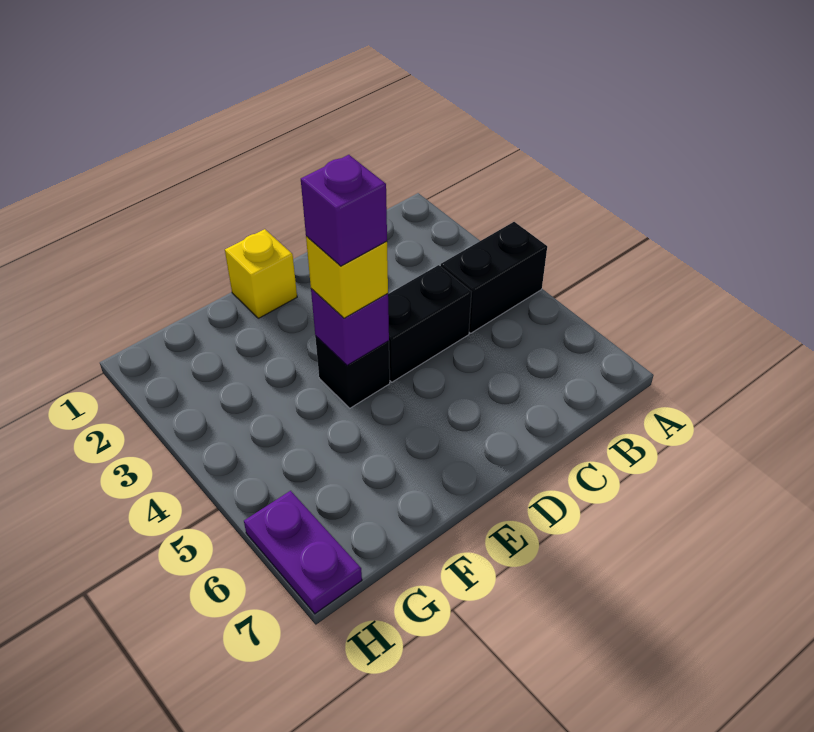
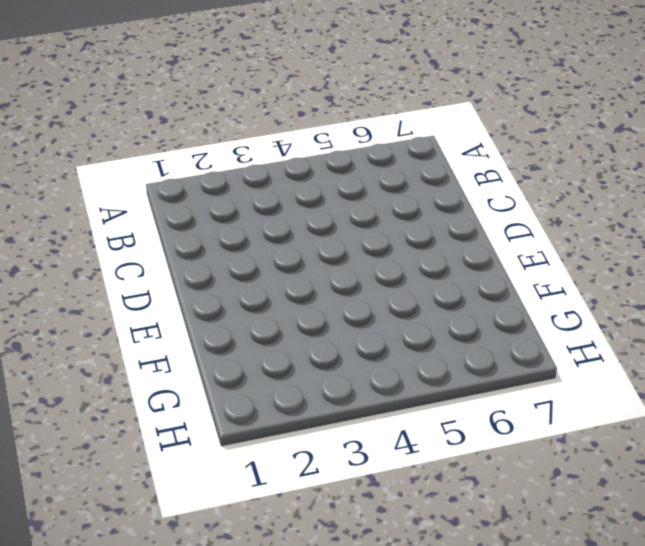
none -> black 1x2 brick [441,222,547,333]
none -> black 1x2 brick [388,265,471,382]

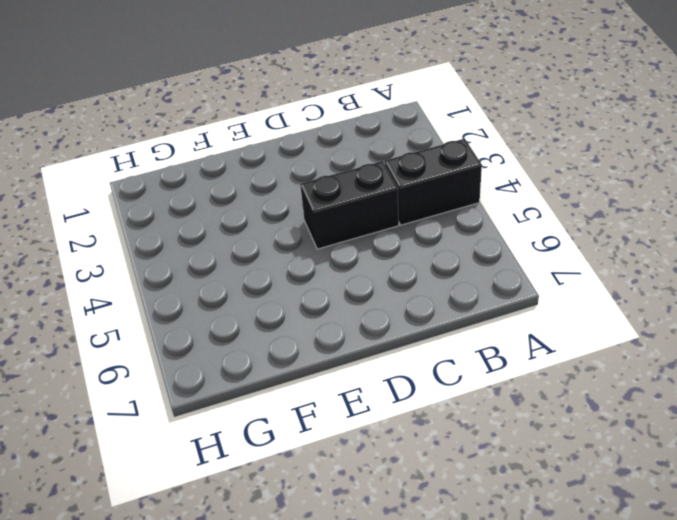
none -> yellow 1x1 brick [225,229,297,318]
none -> black 1x1 brick [315,336,390,408]

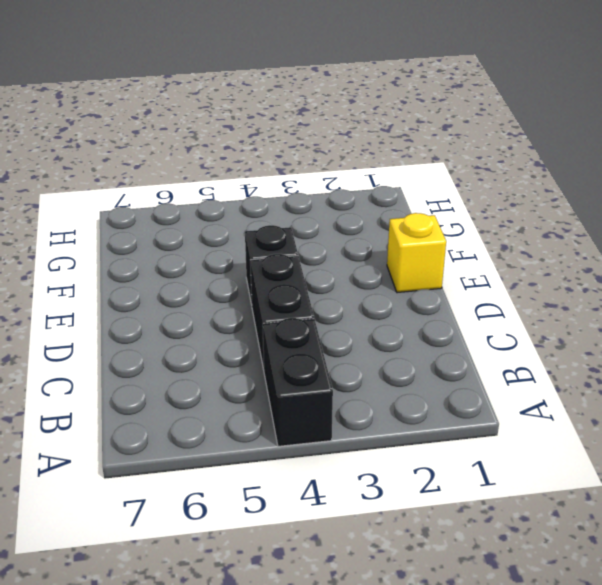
none -> purple 1x2 plate [244,491,362,614]
none -> purple 1x1 brick [311,289,389,365]

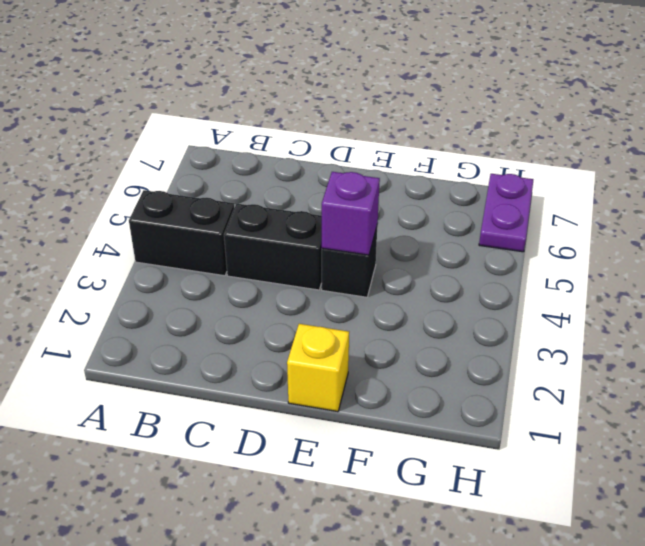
none -> yellow 1x1 brick [306,237,388,318]
none -> purple 1x1 brick [301,155,387,266]

